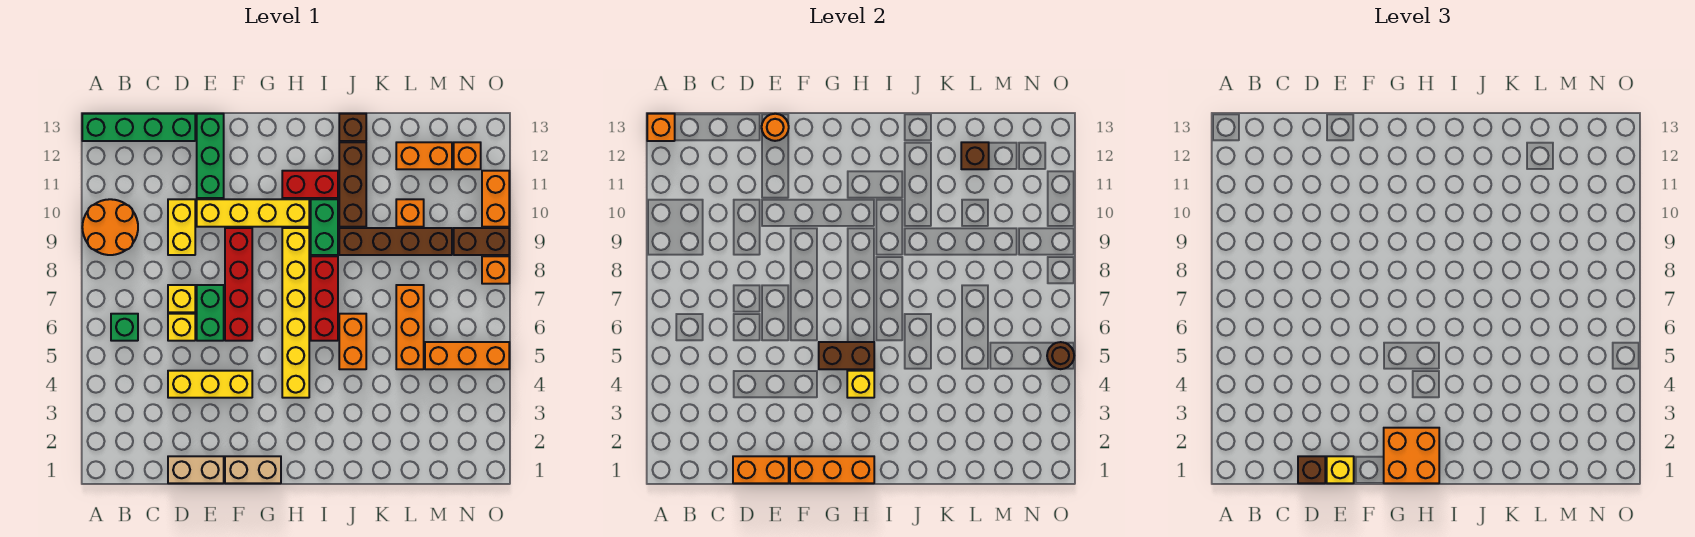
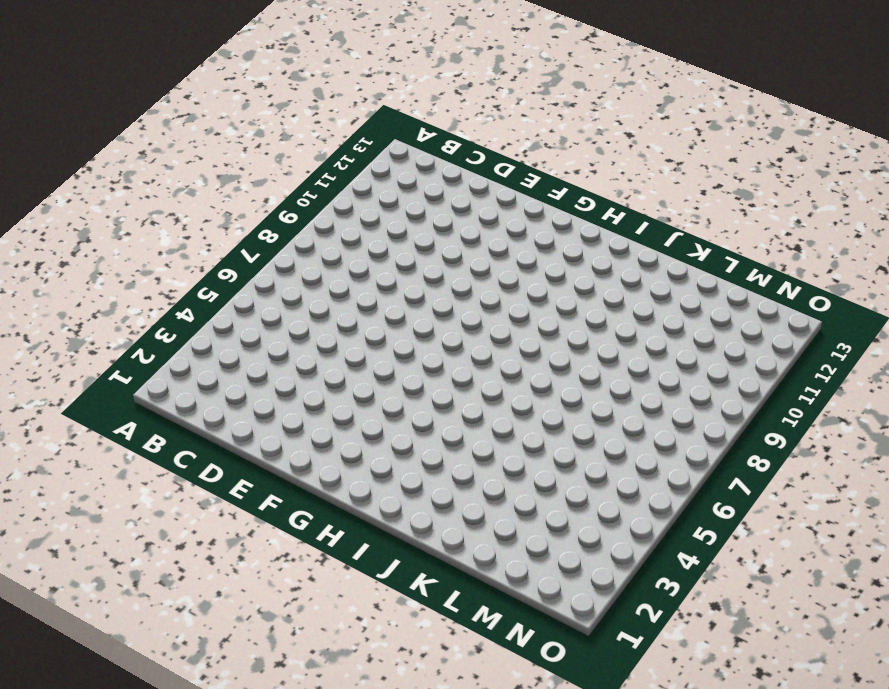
none -> orange 2x2 round brick [82,199,138,255]
none -> green 1x4 brick [82,114,195,141]
none -> green 1x1 brick [111,314,138,341]
none -> tan 1x2 brick [168,456,224,483]

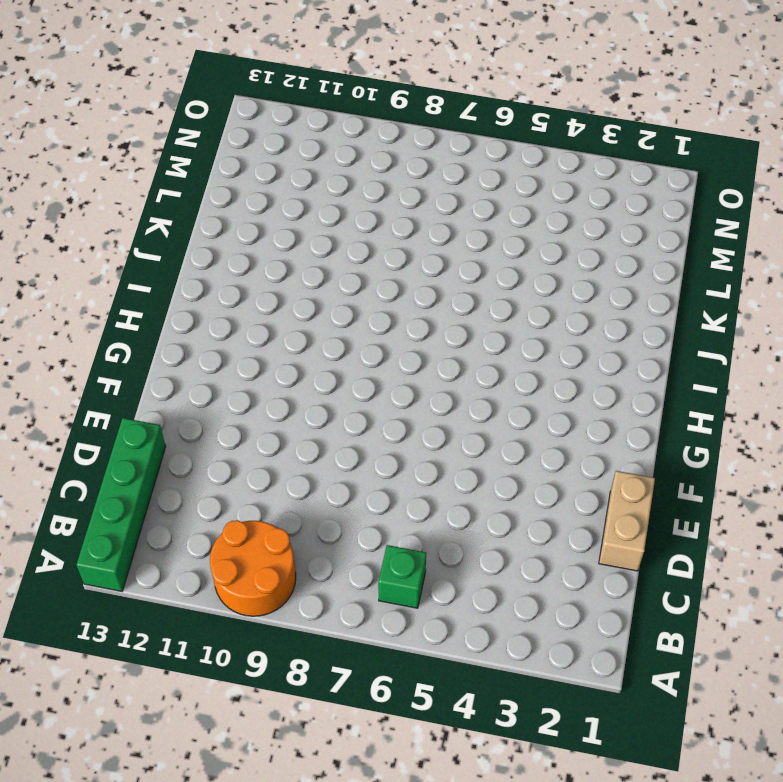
none -> yellow 1x3 brick [168,371,252,398]
none -> yellow 1x1 brick [168,314,195,341]
none -> yellow 1x1 brick [168,285,195,312]
none -> yellow 1x2 brick [168,199,195,255]

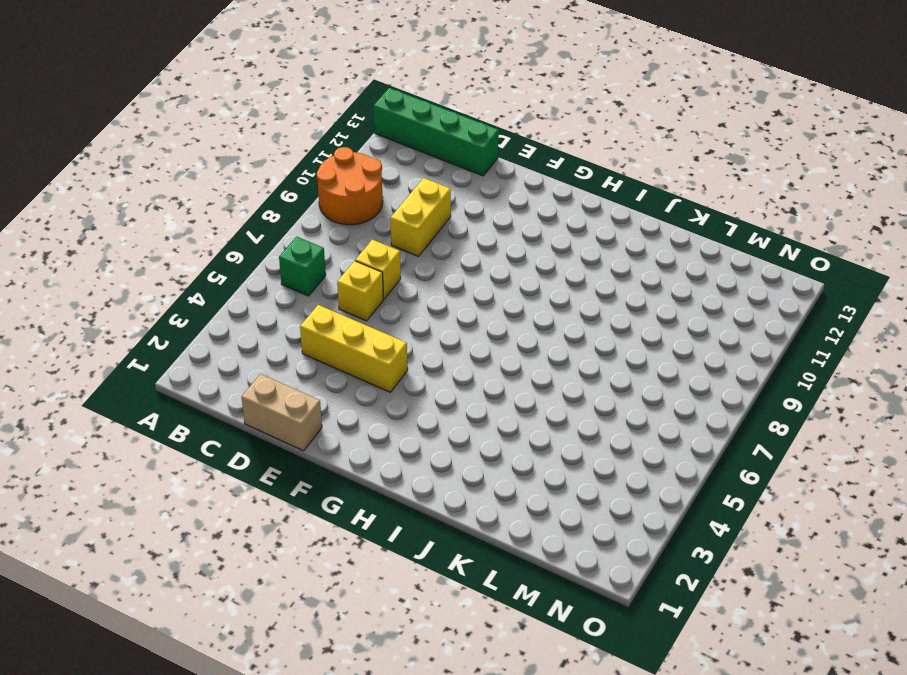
none -> green 1x2 brick [197,285,224,341]
none -> yellow 1x4 brick [197,199,309,227]
none -> green 1x3 brick [197,114,224,198]
none -> tan 1x2 brick [225,456,281,483]

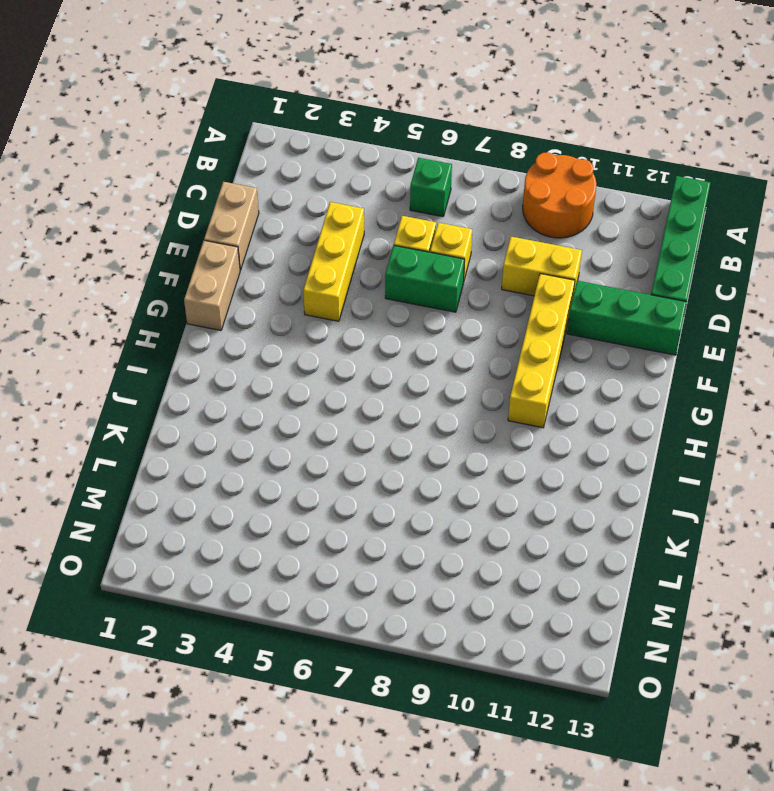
none -> red 1x4 brick [225,228,252,341]
none -> yellow 1x6 brick [282,228,309,398]
none -> red 1x2 brick [282,171,338,198]
none -> red 1x3 brick [311,256,338,341]

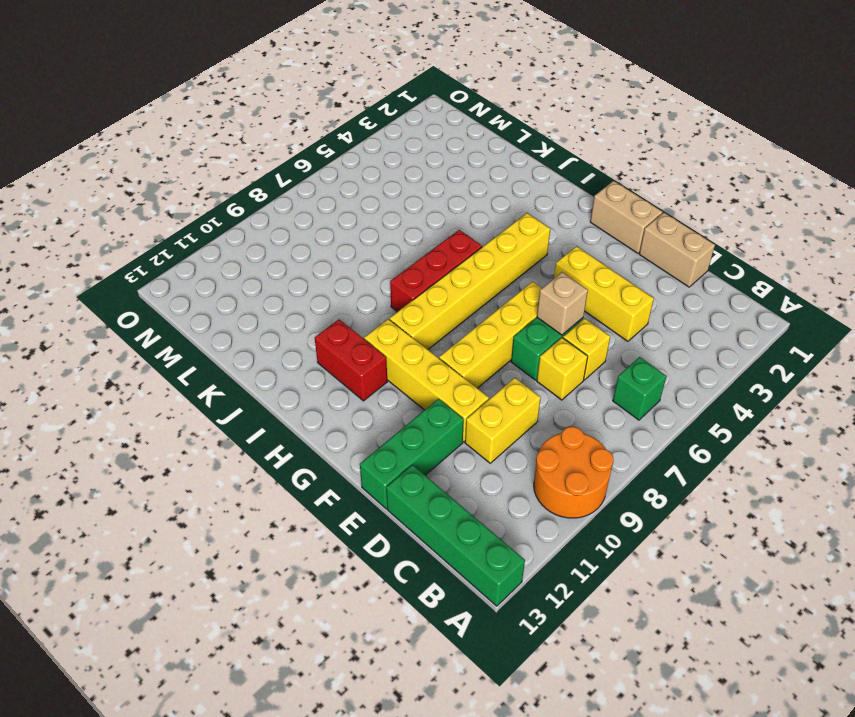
tan 1x1 brick [537,272,588,335] -> none
yellow 1x4 brick [439,282,542,388] -> red 1x4 brick [225,228,252,341]
none -> green 1x2 brick [311,199,338,255]
none -> orange 1x2 brick [339,314,366,369]
none -> brown 1x4 brick [339,228,452,255]
none -> brown 1x3 brick [339,142,366,227]

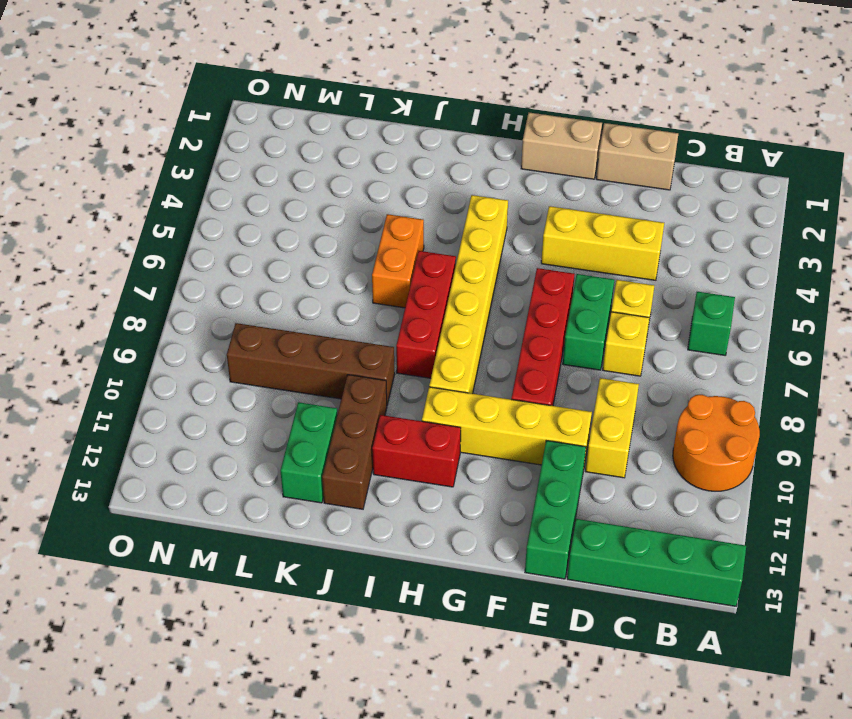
green 1x2 brick [281,402,337,503] -> green 1x2 brick moved to [311,199,338,255]
none -> brown 1x1 brick [339,114,366,141]
none -> orange 1x3 brick [396,285,424,369]
none -> orange 1x1 brick [396,199,424,227]
none -> orange 1x2 brick [396,142,452,169]

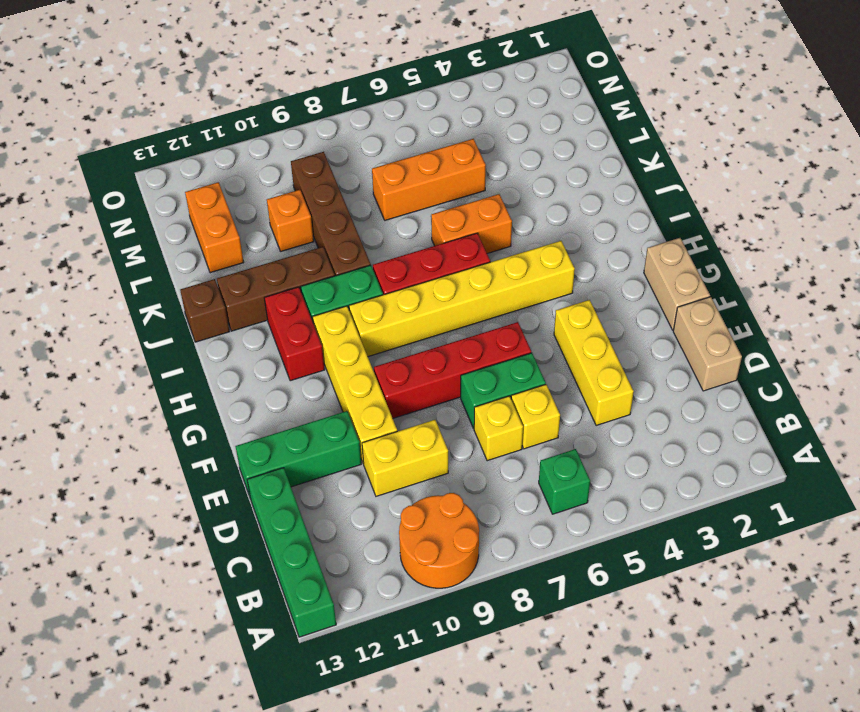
none -> orange 1x3 brick [425,342,509,369]
none -> brown 1x2 brick [454,228,509,255]
none -> orange 1x1 brick [454,142,481,169]
none -> orange 1x1 brick [482,256,509,284]

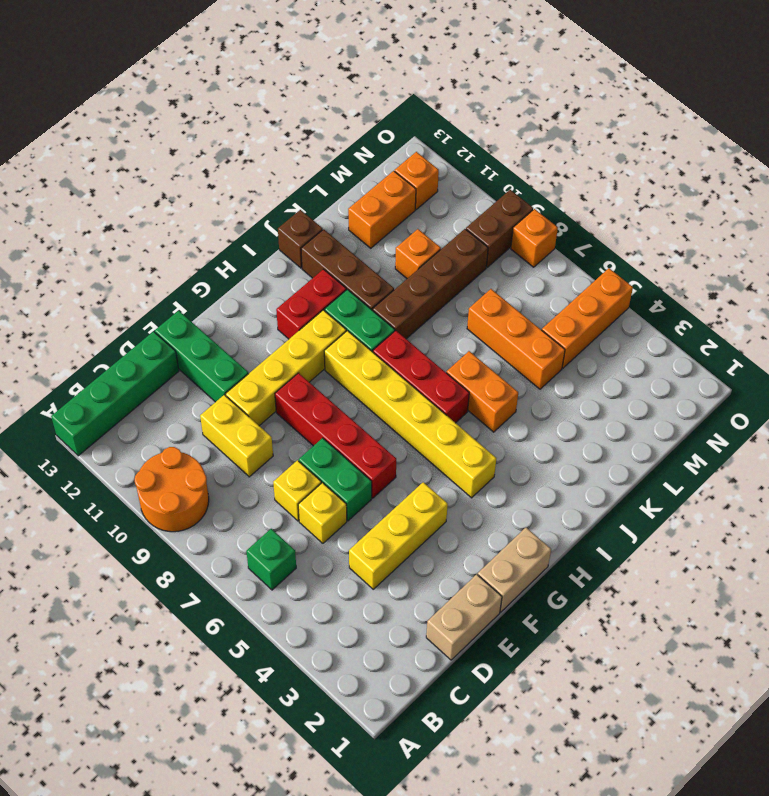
none -> orange 1x2 brick [482,171,509,227]
none -> orange 1x1 brick [647,114,675,141]
none -> orange 1x2 brick [733,456,789,483]
none -> orange 1x1 round brick [762,114,789,141]

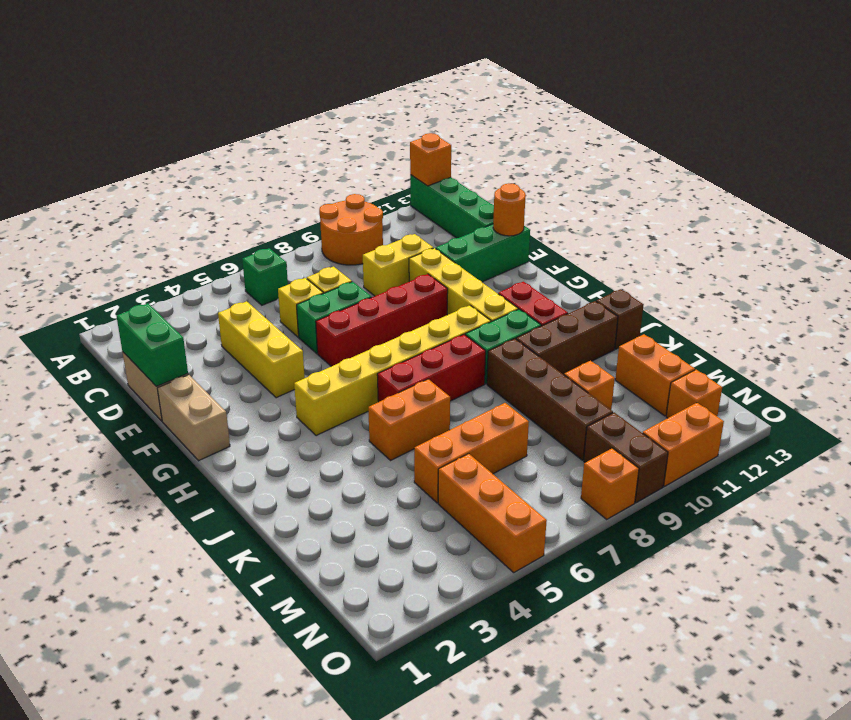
green 1x2 brick [117,304,188,386] -> orange 1x2 brick [733,456,789,483]
none -> orange 1x3 brick [790,456,874,483]
none -> brown 1x2 brick [819,342,874,369]
none -> yellow 1x1 brick [847,371,874,398]
none -> brown 1x1 brick [961,142,989,169]

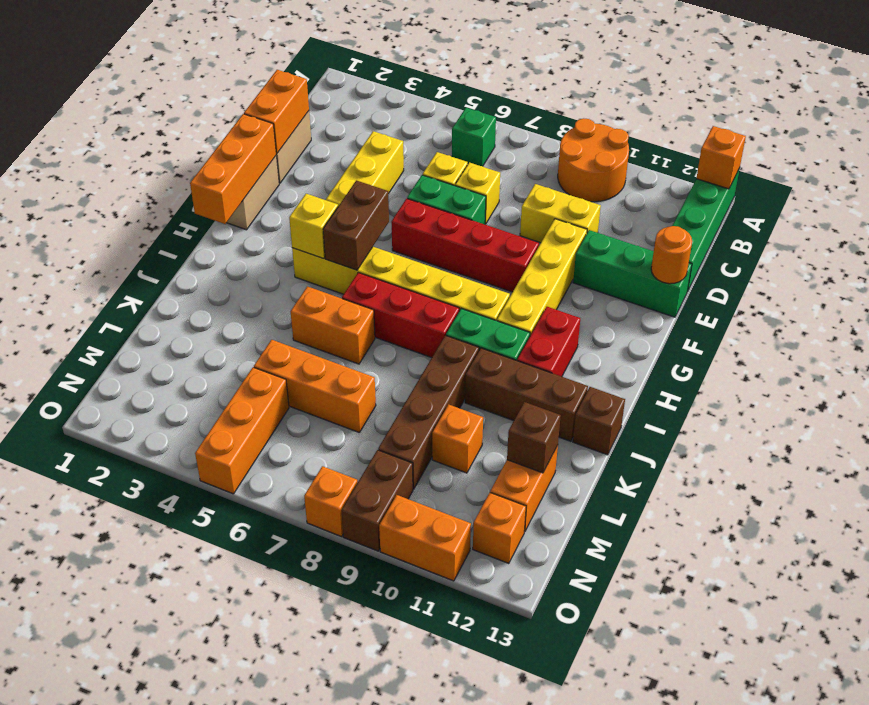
none -> brown 1x1 round brick [1047,342,1074,369]
none -> brown 1x1 brick [1298,456,1325,483]
none -> yellow 1x1 brick [1327,456,1354,483]
none -> orange 2x2 brick [1384,428,1439,483]

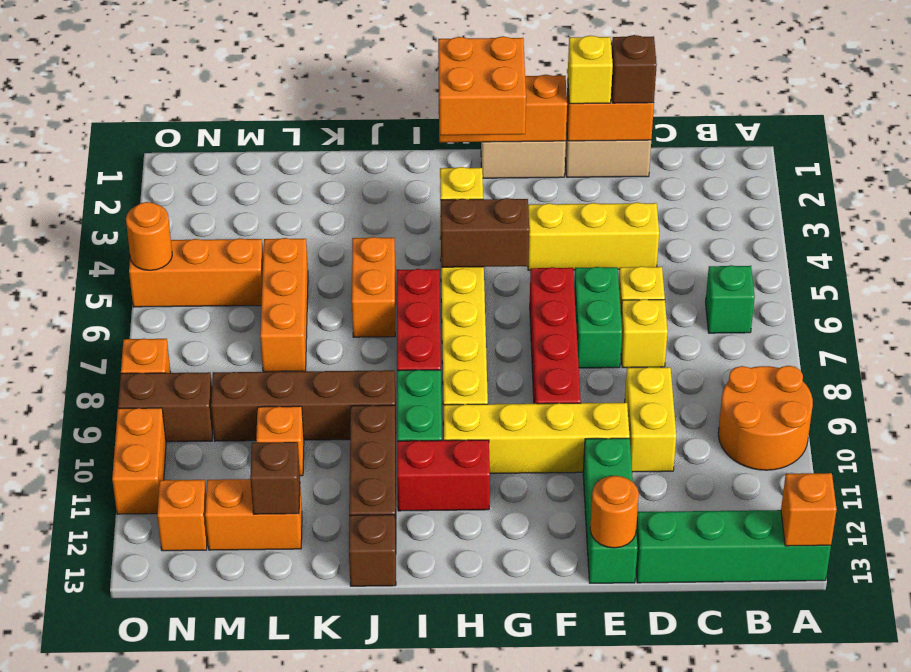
orange 1x1 round brick [126,202,172,270] -> brown 1x1 round brick [1047,342,1074,369]

